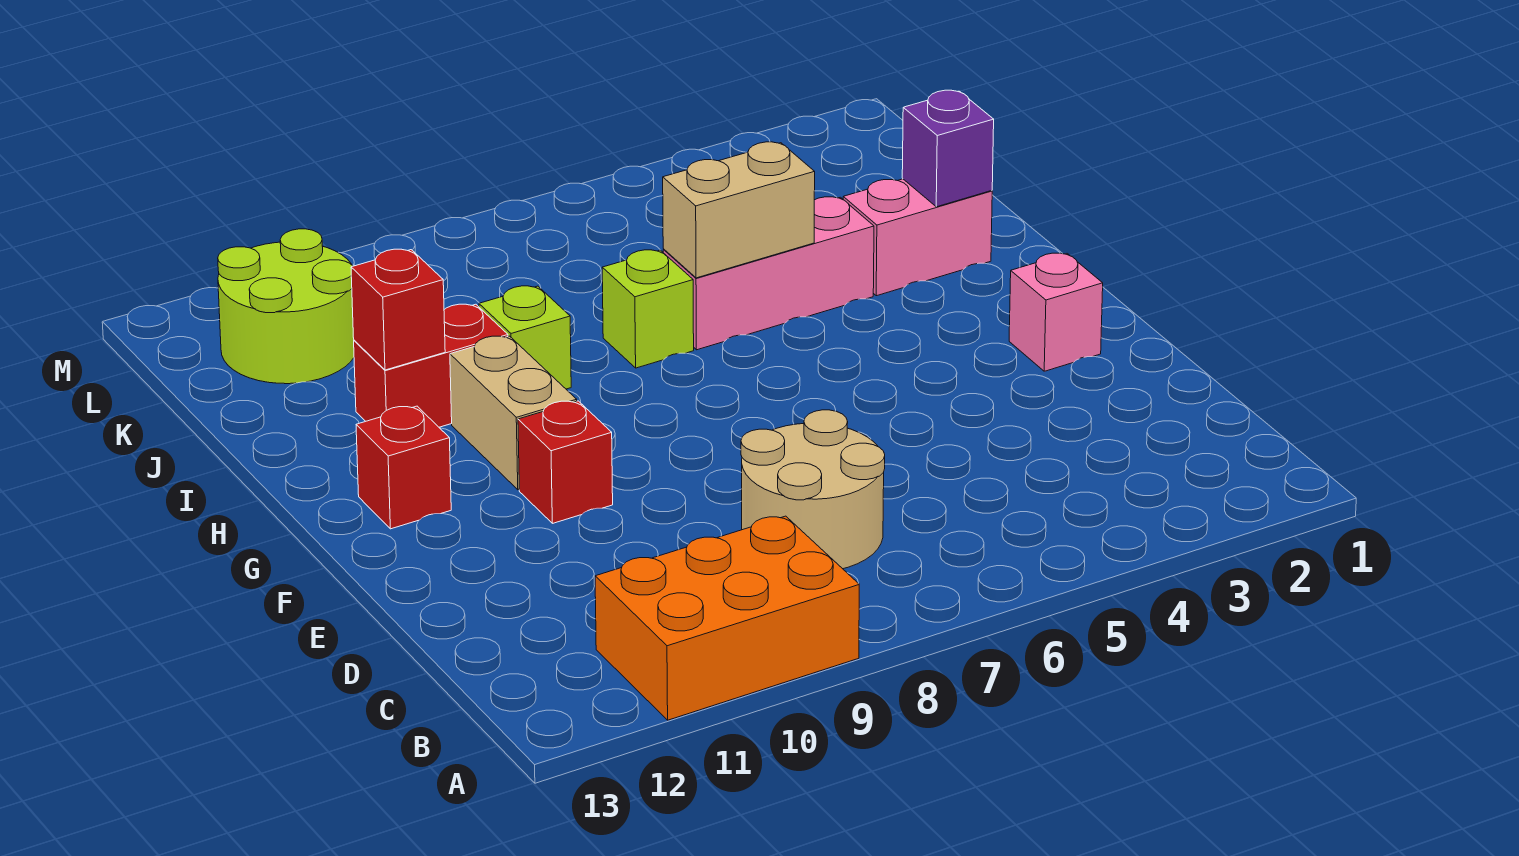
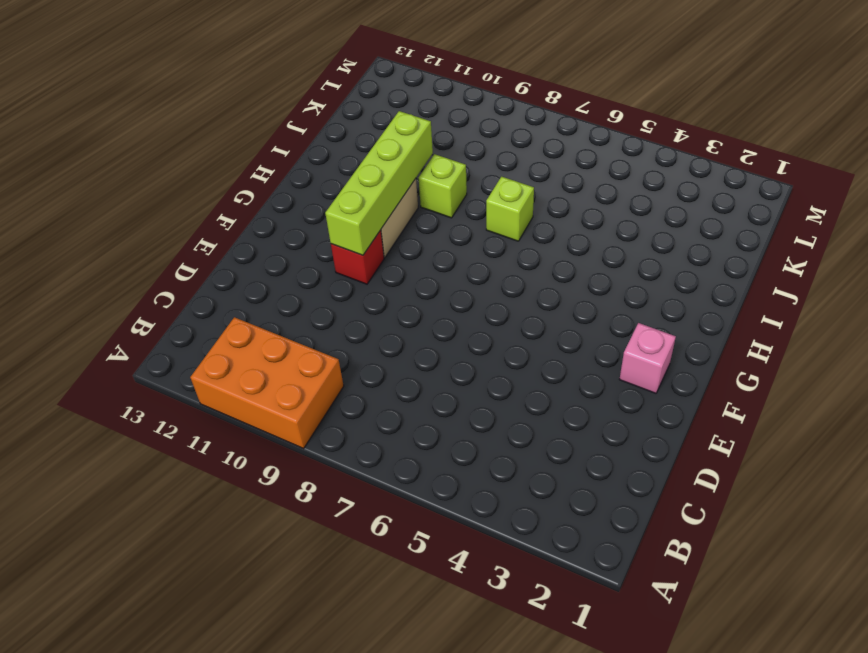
lime 1x4 brick [325,111,433,255] -> none
none -> tan 2x2 round brick [741,410,885,569]
none -> red 1x1 brick [356,406,451,529]
none -> pink 1x2 brick [843,179,992,296]

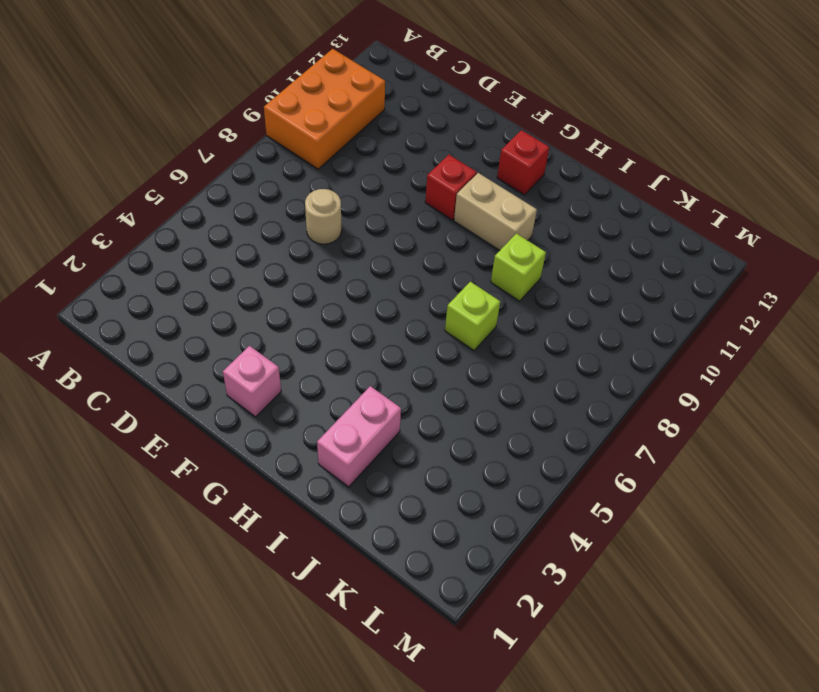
tan 1x1 round brick [305,189,342,244] -> tan 2x2 round brick [741,410,885,569]
none -> pink 1x3 brick [663,197,874,350]
none -> red 1x2 brick [354,304,508,427]
none -> lime 2x2 round brick [218,229,354,384]

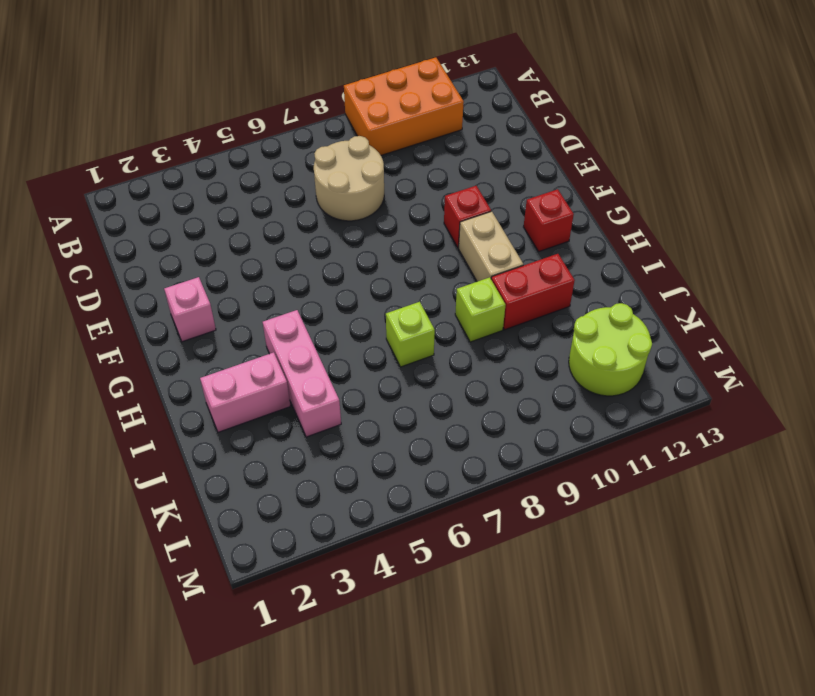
pink 1x3 brick [263,310,341,437] -> pink 1x3 brick turned to [663,197,874,350]
none -> purple 1x1 brick [902,90,994,207]
none -> tan 1x2 brick [663,142,815,278]
none -> red 1x1 brick [351,249,445,370]

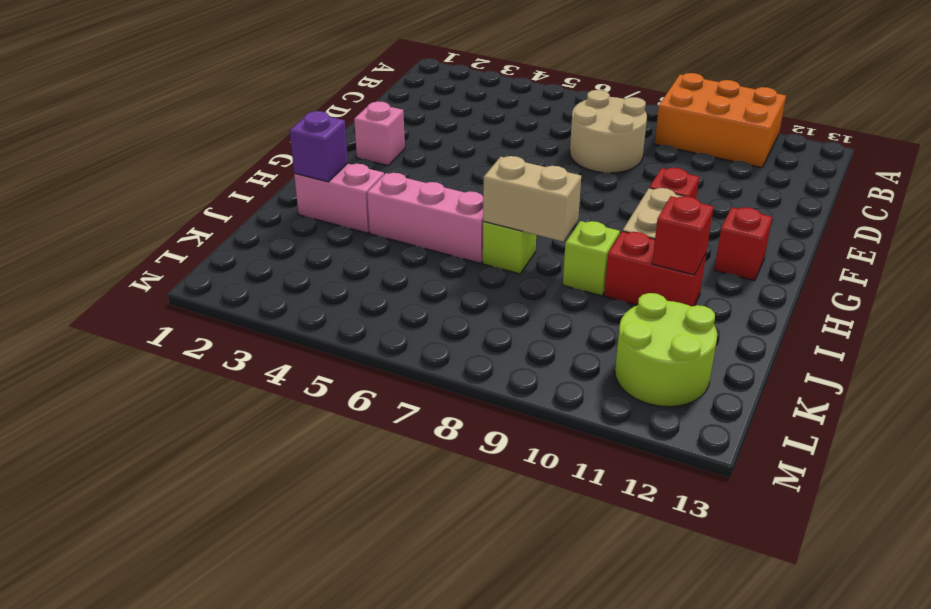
tan 1x2 brick [483,156,581,241] -> tan 1x2 brick moved to [663,142,815,278]

